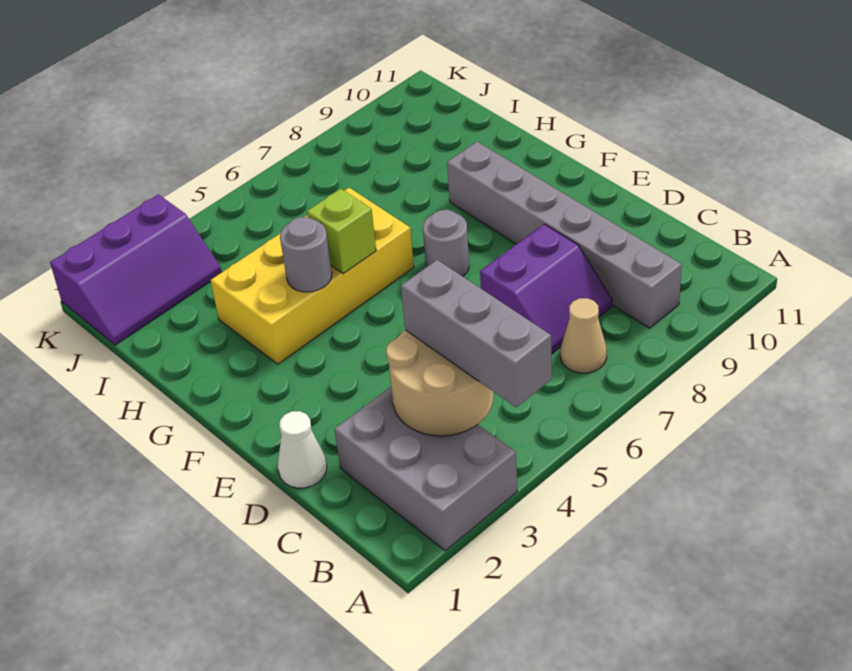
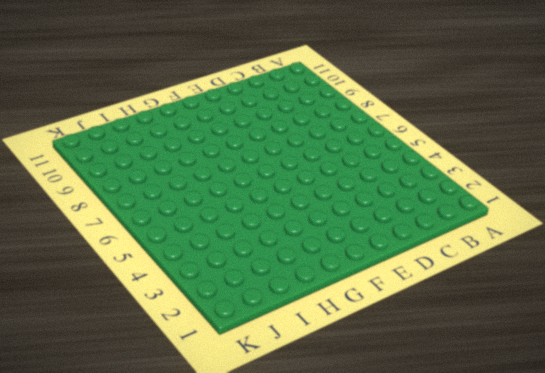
none -> grey 2x3 brick [334,387,517,551]
none -> tan 1x1 cone [561,298,607,373]
none -> grey 1x6 brick [447,142,682,328]

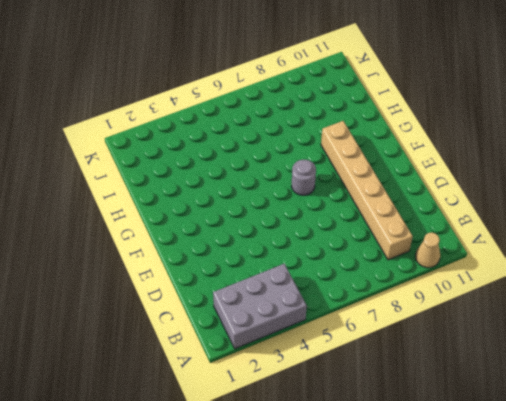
grey 2x3 brick [213,264,307,349] -> grey 2x3 brick turned to [334,387,517,551]
tan 1x1 cone [415,233,440,268] -> tan 1x1 cone moved to [561,298,607,373]
tan 1x6 brick [321,121,413,260] -> grey 1x6 brick [447,142,682,328]
none -> purple 2x2 slope [480,224,612,354]
none -> white 1x1 cone [278,411,327,488]
none -> yellow 2x4 brick [211,188,414,364]

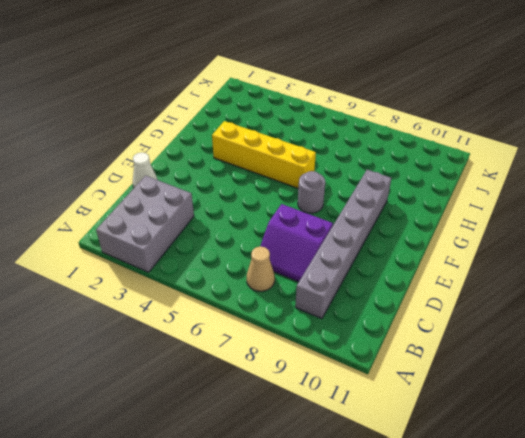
yellow 1x4 brick [212,121,316,188] -> yellow 2x4 brick [211,188,414,364]
none -> purple 2x3 slope [50,194,222,345]
none -> tan 2x2 round brick [386,330,493,436]
none -> grey 1x1 round brick [280,217,332,292]

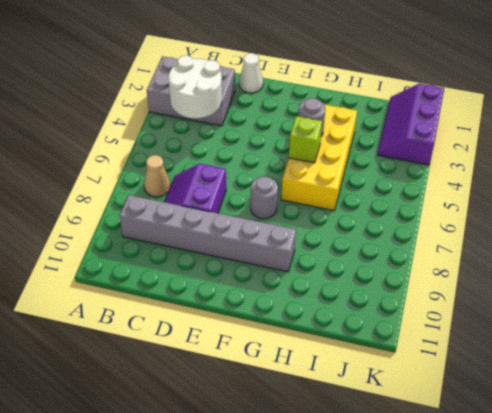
white 2x2 round brick [168,56,222,118] -> tan 2x2 round brick [386,330,493,436]
none -> grey 1x3 brick [401,260,552,407]

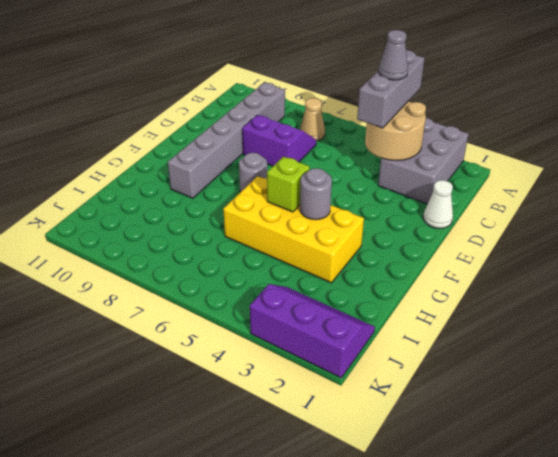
grey 1x1 cone [379,30,408,80] -> none

